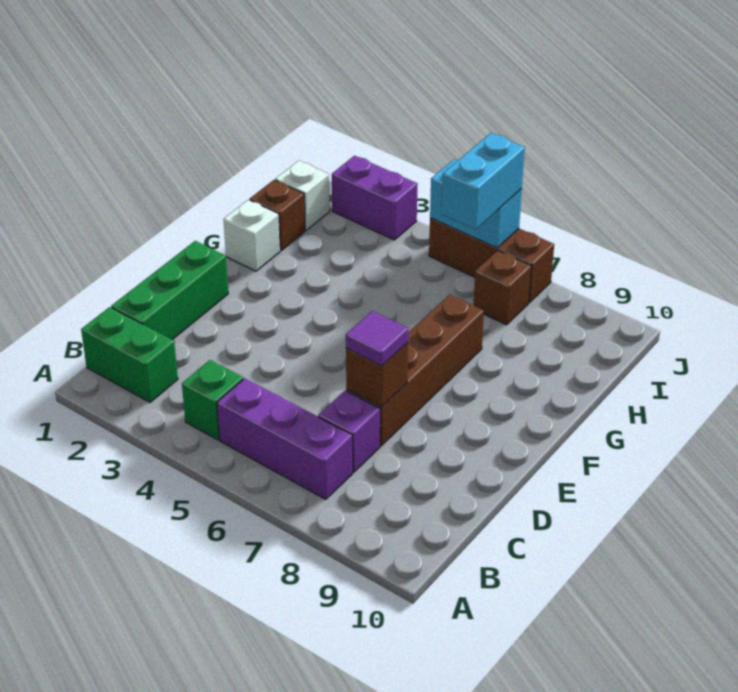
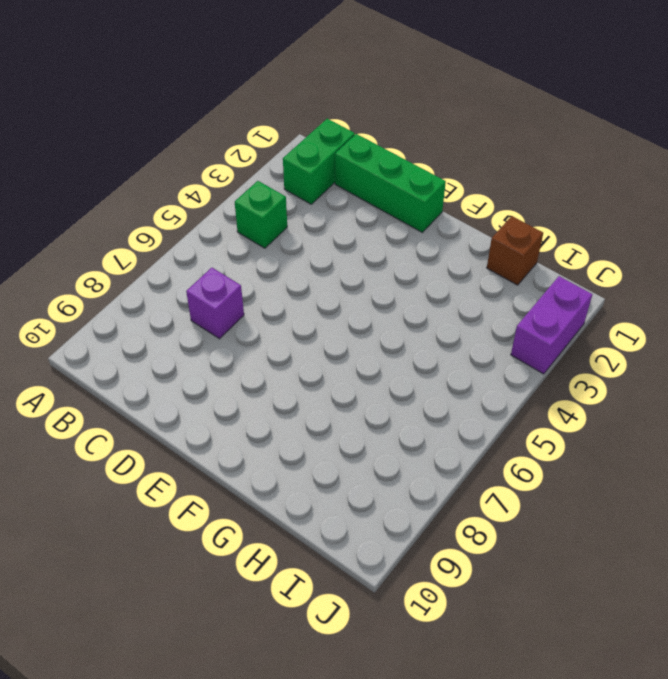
none -> purple 1x3 brick [217,378,353,499]
none -> brown 1x4 brick [346,295,484,446]
none -> white 1x1 brick [224,200,280,271]

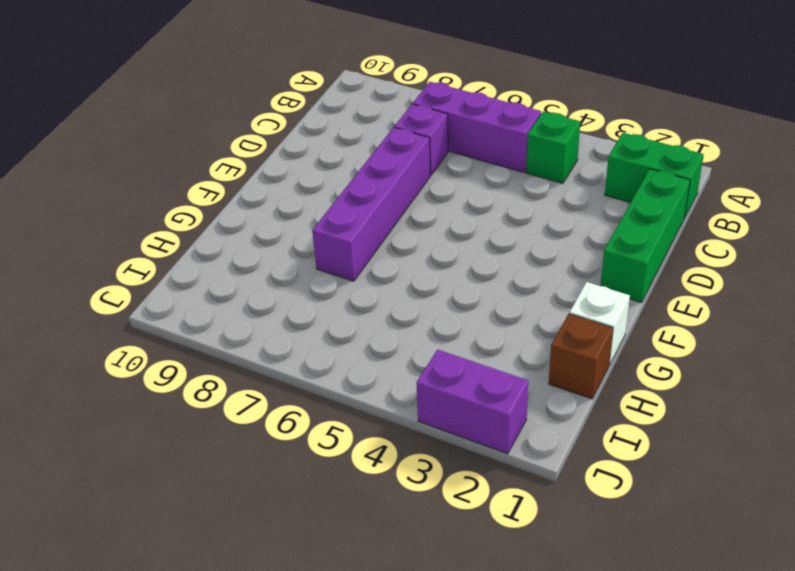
purple 1x4 brick [312,128,430,281] -> brown 1x4 brick [346,295,484,446]
none -> white 1x1 brick [275,161,330,230]
none -> brown 1x1 brick [473,251,531,325]
none -> brown 1x3 brick [429,218,554,303]

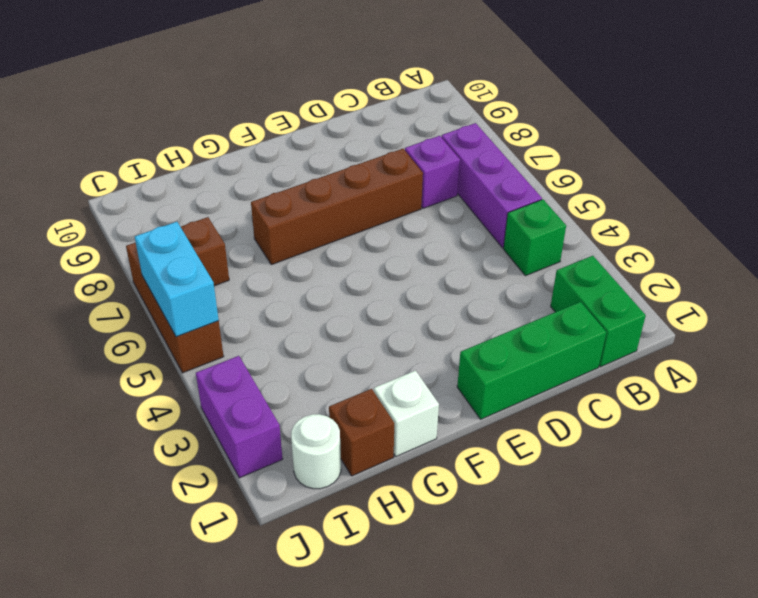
white 1x1 round brick [291,414,341,489] -> white 1x1 brick [275,161,330,230]
none -> brown 1x1 brick [346,342,408,407]
none -> purple 1x1 tile [346,311,408,366]
none -> cyan 1x2 brick [442,133,525,229]

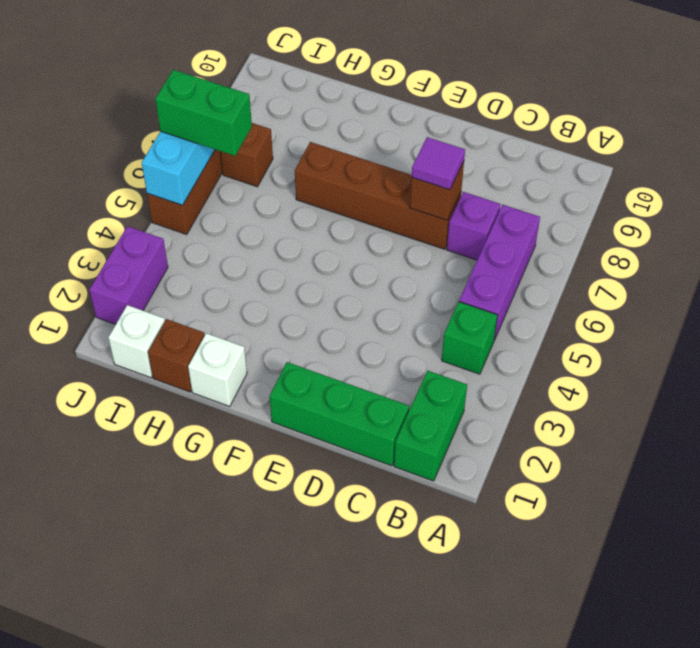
green 1x2 brick [155,70,252,156] -> cyan 1x2 brick [442,133,525,229]

